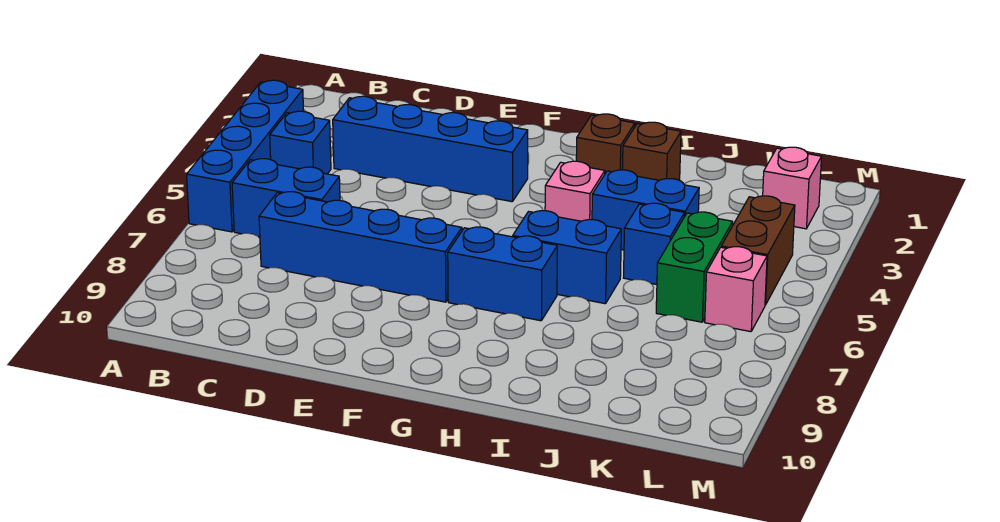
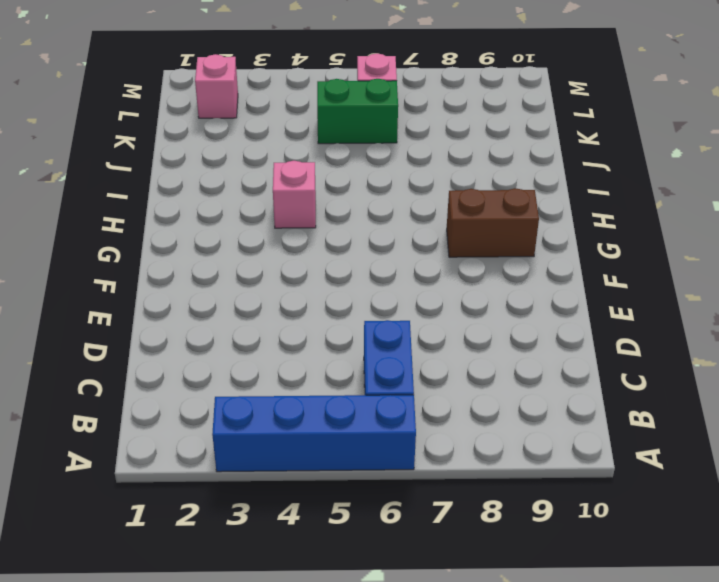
brown 1x2 brick [447,188,539,257] -> brown 1x2 brick moved to [721,196,795,305]
none -> blue 1x1 brick [270,111,331,174]
none -> blue 1x4 brick [333,96,528,202]
none -> blue 1x4 brick [259,192,462,302]

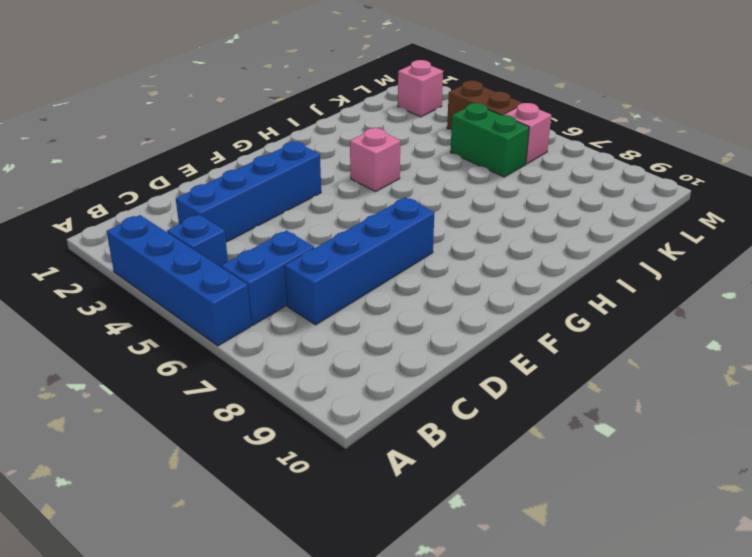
none -> blue 1x2 brick [448,227,557,321]
none -> brown 1x1 brick [576,114,635,173]
none -> blue 1x2 brick [513,211,621,304]

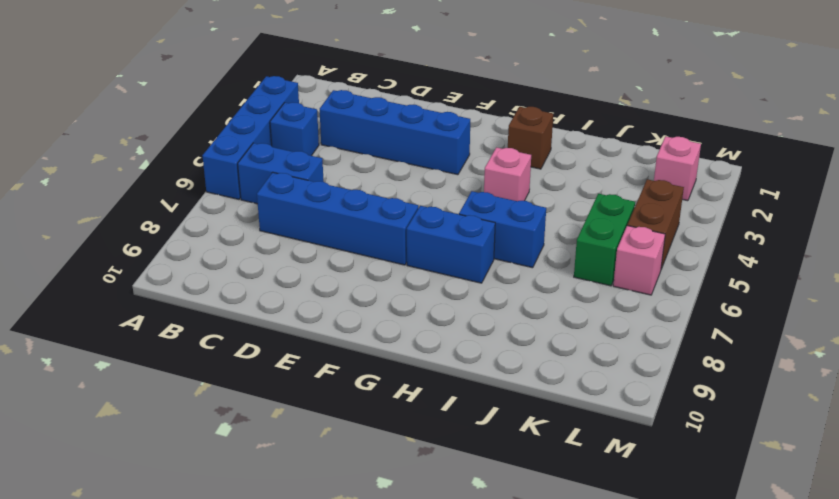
none -> brown 1x1 brick [623,122,681,180]
none -> blue 1x2 brick [592,170,699,250]
none -> blue 1x1 brick [623,203,685,285]

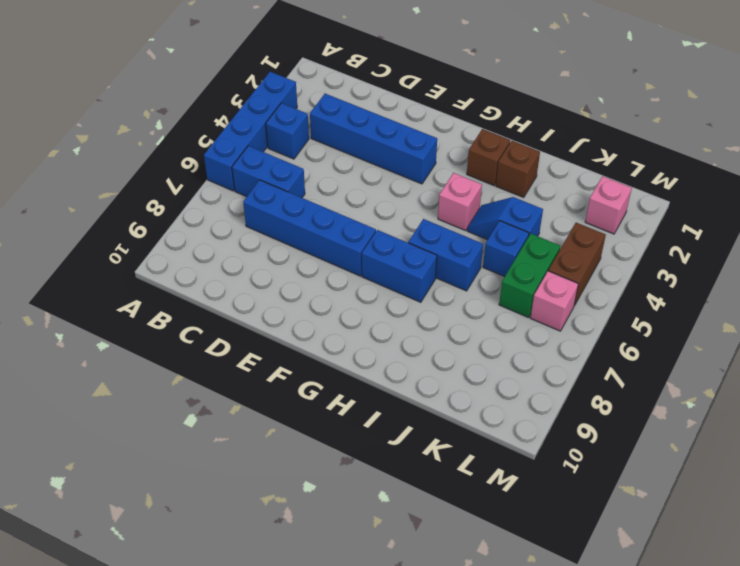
blue 1x2 slope [467,197,543,240] -> blue 1x2 brick [592,170,699,250]

